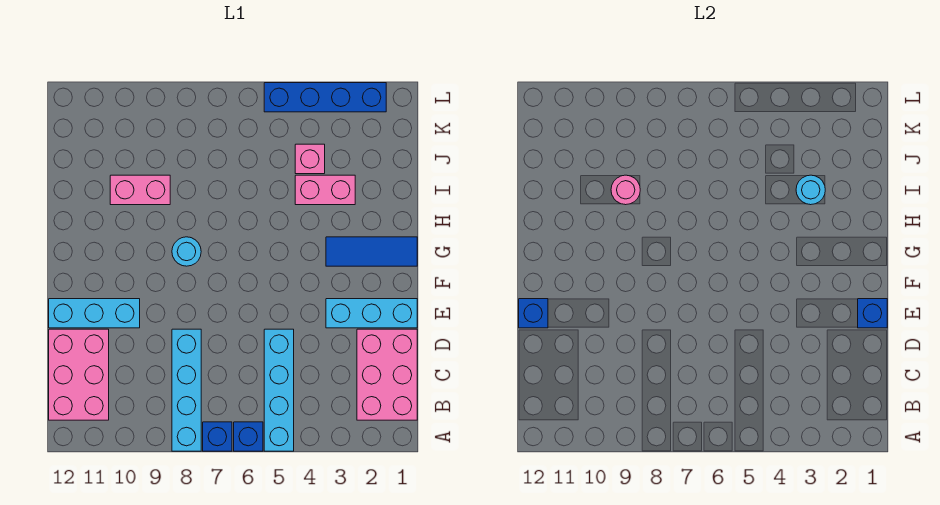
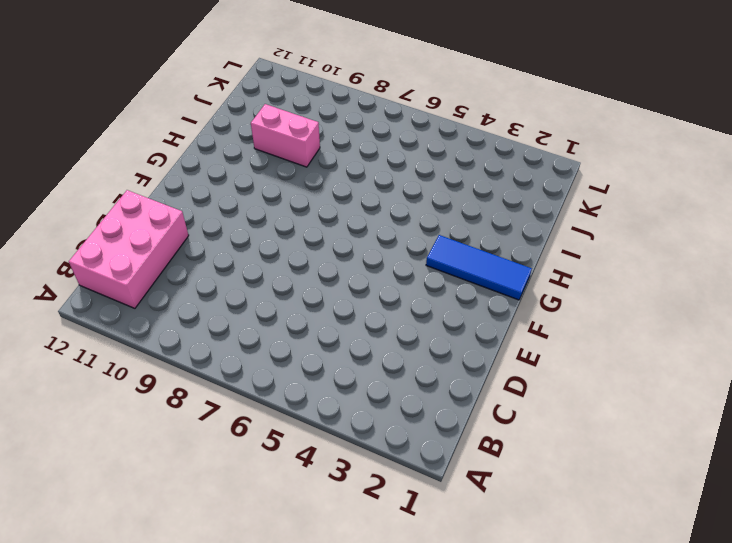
none -> cyan 1x4 brick [264,329,294,451]
none -> blue 1x1 brick [234,422,263,451]
none -> blue 1x1 brick [203,422,232,451]

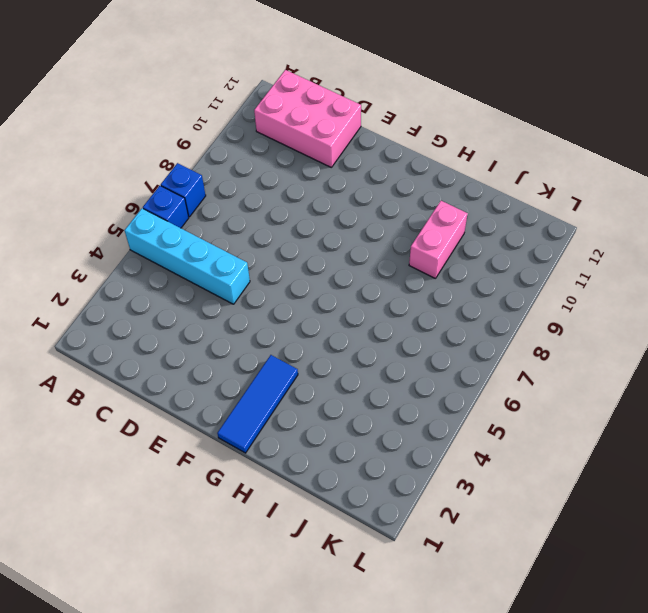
none -> cyan 1x4 brick [172,329,201,451]
none -> pink 2x3 brick [357,329,417,420]
none -> cyan 1x3 brick [326,299,417,328]

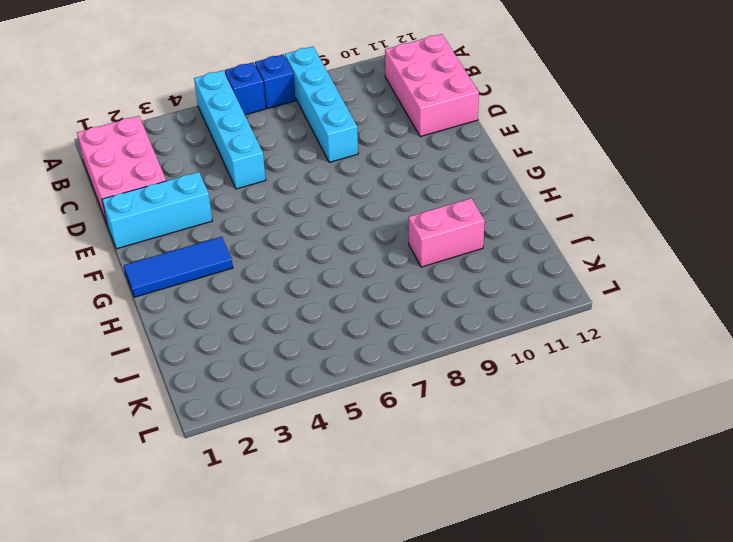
none -> cyan 1x3 brick [49,299,140,328]
none -> cyan 1x1 round brick [172,237,201,266]
none -> pink 1x2 brick [295,175,355,205]

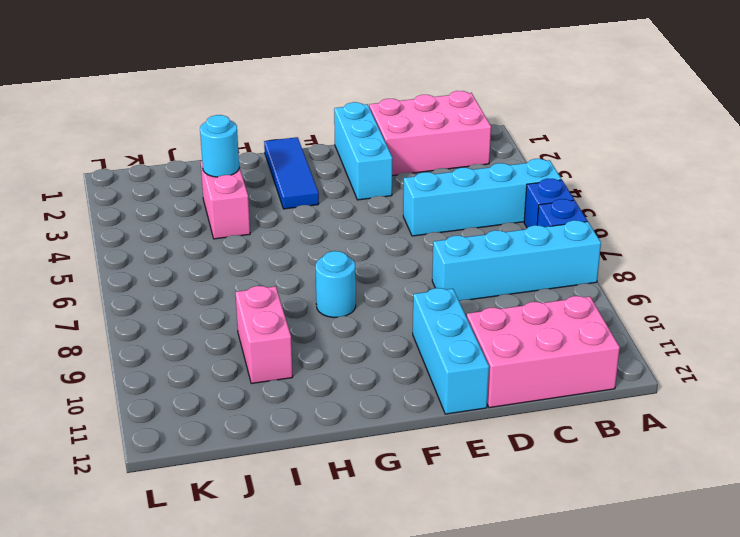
none -> pink 1x1 brick [295,144,325,174]
none -> blue 1x4 brick [264,83,386,112]
none -> blue 1x1 brick [858,299,887,328]

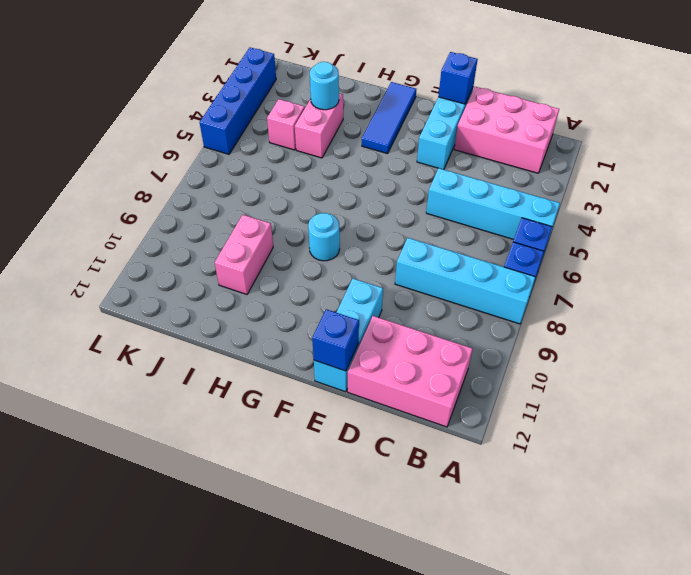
none -> pink 1x1 round brick [611,175,640,205]

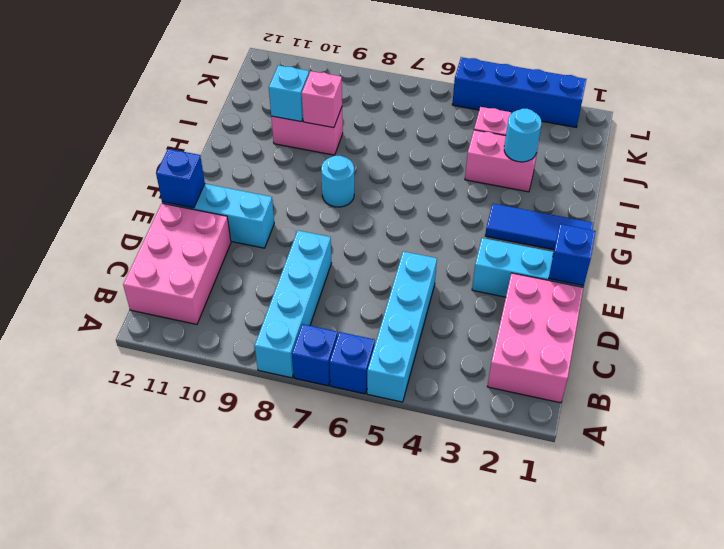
pink 1x1 brick [302,71,342,128] -> pink 1x1 round brick [611,175,640,205]
cyan 1x1 brick [269,65,309,122] -> none

